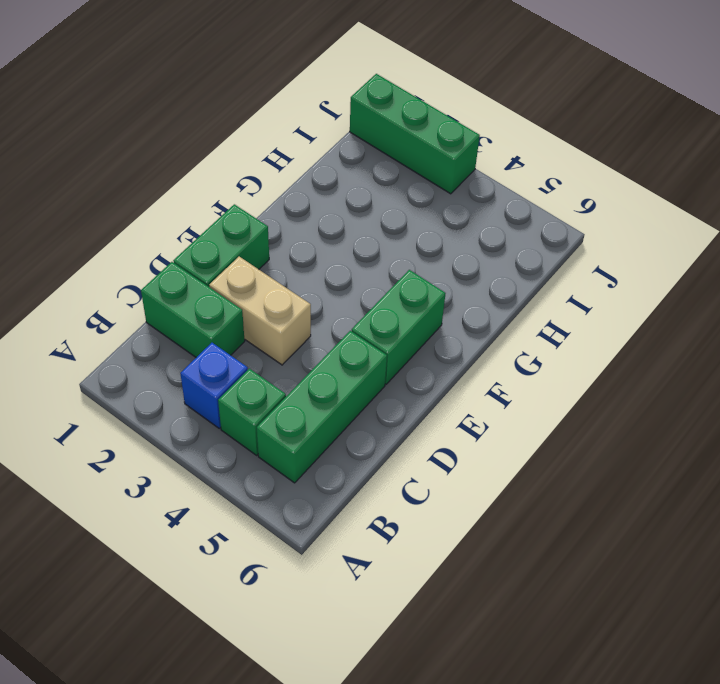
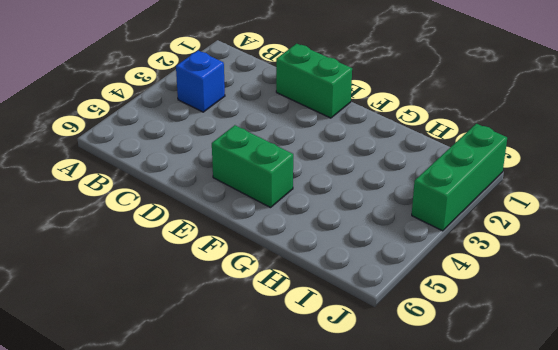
none -> green 1x1 brick [218,369,286,455]
none -> green 1x3 brick [257,331,387,483]

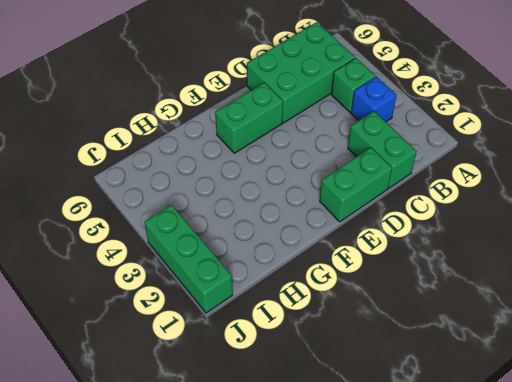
green 2x3 brick [247,22,355,123] -> green 1x3 brick [257,331,387,483]
none -> tan 1x2 brick [209,257,311,365]

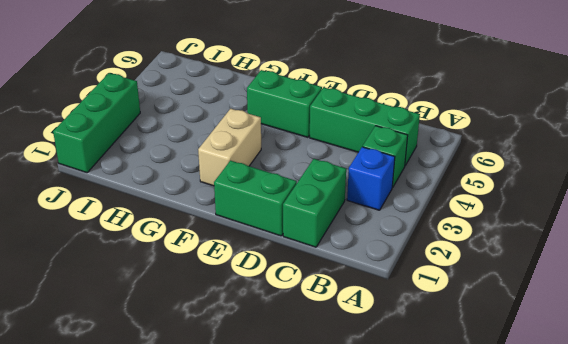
tan 1x2 brick [198,109,261,186] -> tan 1x2 brick moved to [209,257,311,365]

